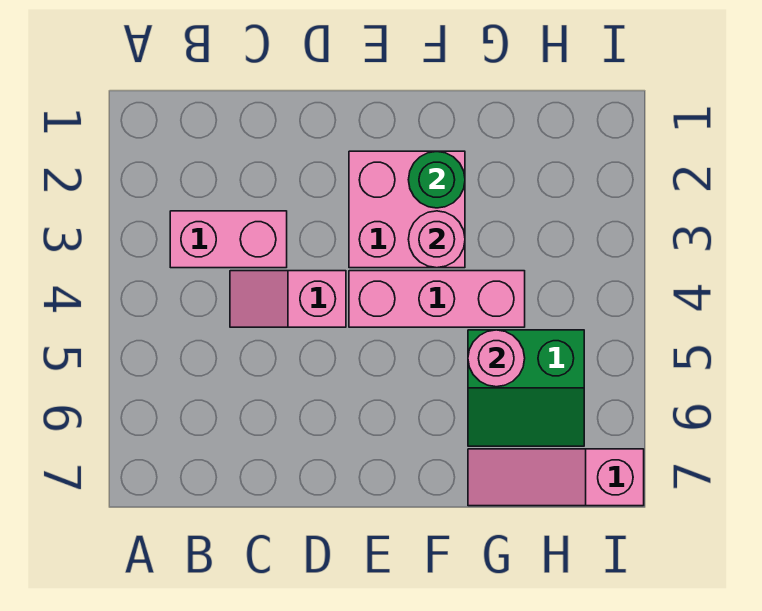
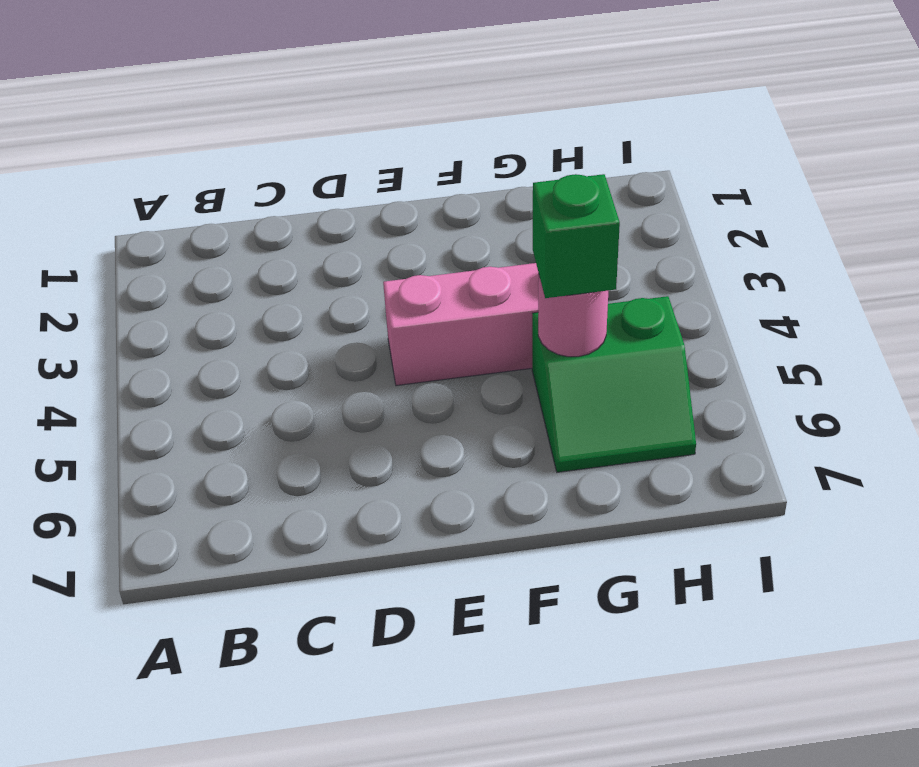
green 1x1 brick [533,174,620,298] -> none
none -> pink 1x2 brick [170,211,287,268]
none -> pink 1x2 slope [230,271,346,327]

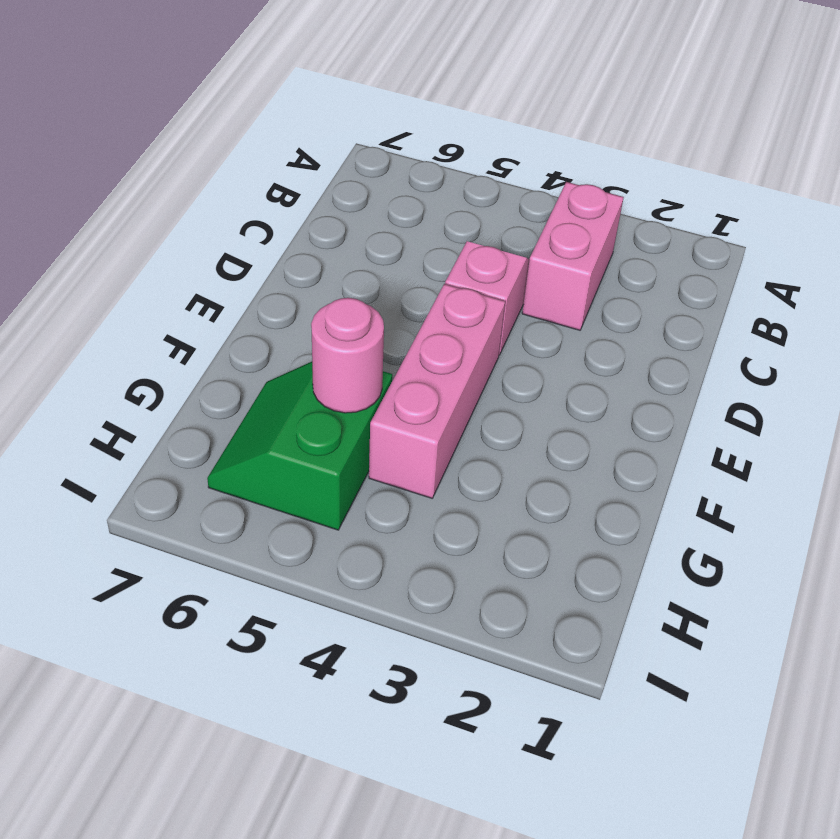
none -> pink 2x2 brick [349,151,465,268]
none -> pink 1x3 slope [468,449,644,506]

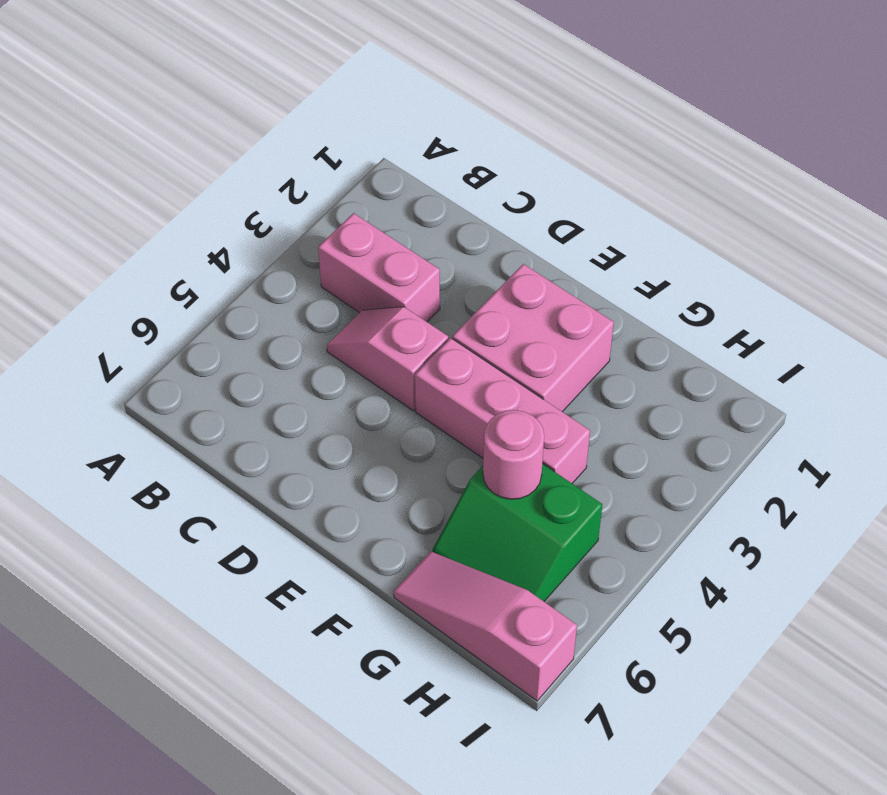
none -> green 1x1 round brick [408,151,465,208]
none -> pink 1x1 round brick [408,211,465,268]

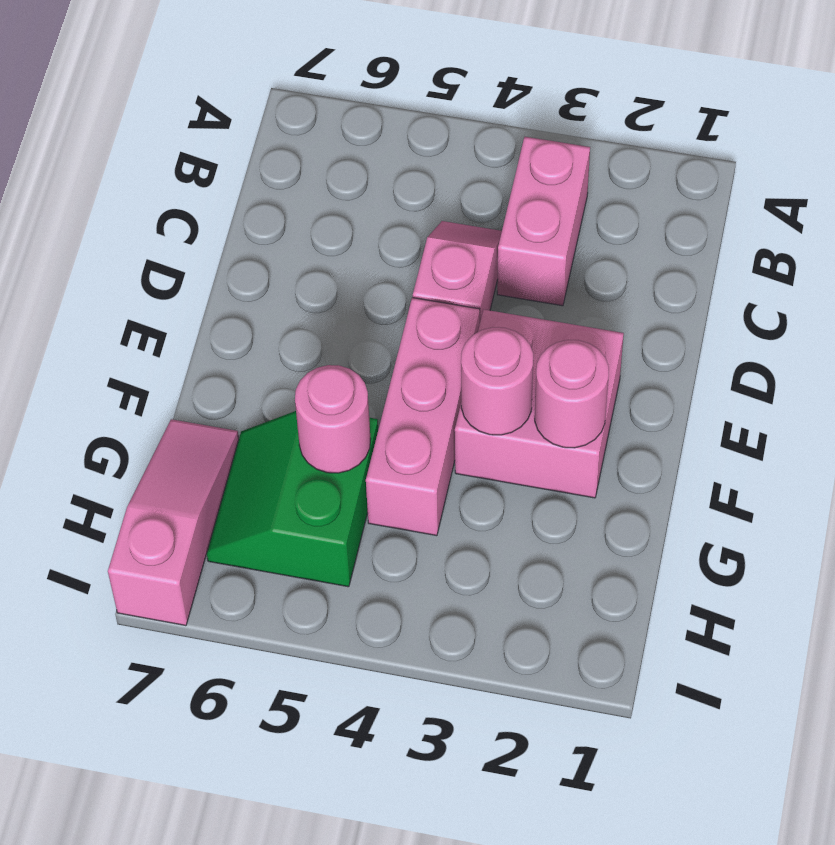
pink 1x1 round brick [535,340,609,448] -> green 1x1 round brick [408,151,465,208]

